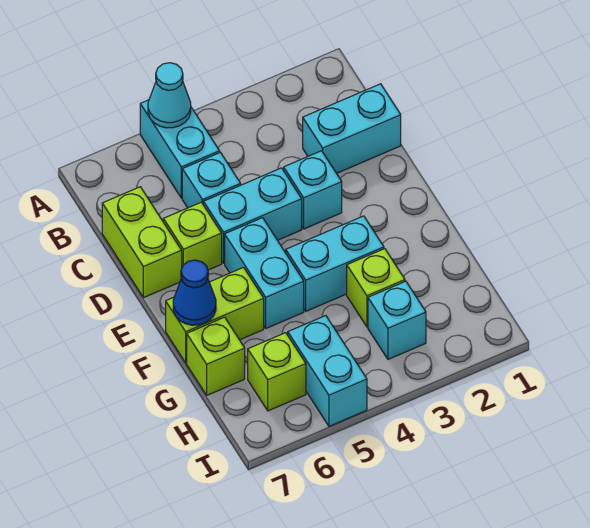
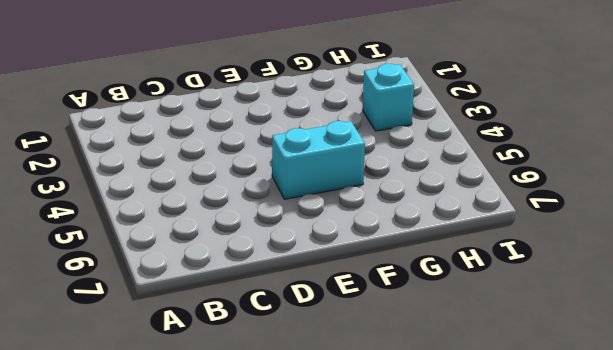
none -> cyan 1x2 brick [140,100,220,198]
none -> cyan 1x2 brick [303,84,401,173]
none -> cyan 1x1 brick [182,152,241,208]

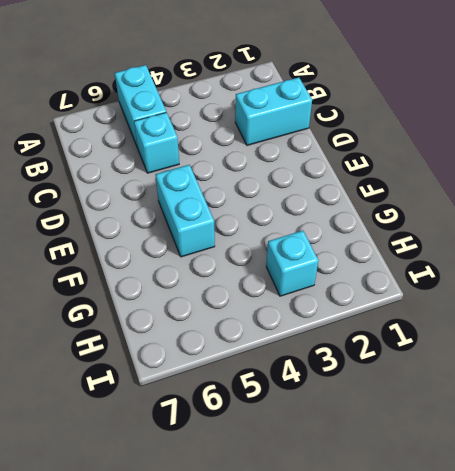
none -> lime 1x2 brick [102,187,182,298]
none -> cyan 1x1 brick [284,151,342,229]
none -> cyan 1x2 brick [203,168,302,263]

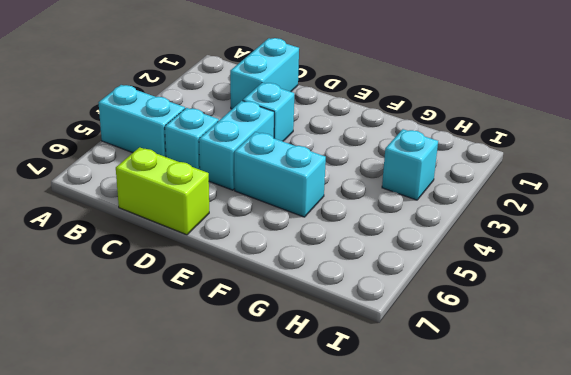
none -> lime 1x1 brick [163,202,222,270]
none -> cyan 1x2 brick [286,216,384,311]
none -> lime 1x2 brick [166,268,264,363]

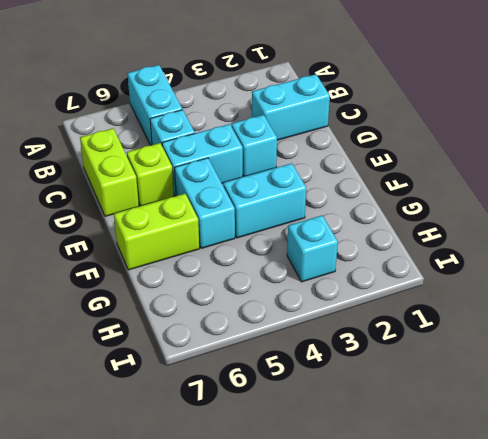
none -> lime 1x1 brick [347,249,405,327]
none -> lime 1x1 brick [187,317,245,395]
none -> cyan 1x2 brick [288,316,367,426]

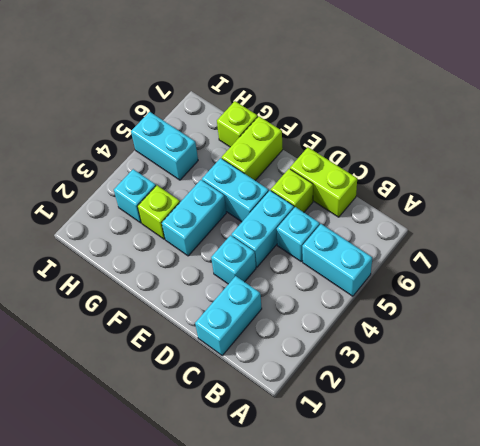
none -> lime 1x1 brick [248,333,306,411]
none -> cyan 1x1 cone [148,63,191,128]
none -> blue 1x1 cone [173,260,216,325]

